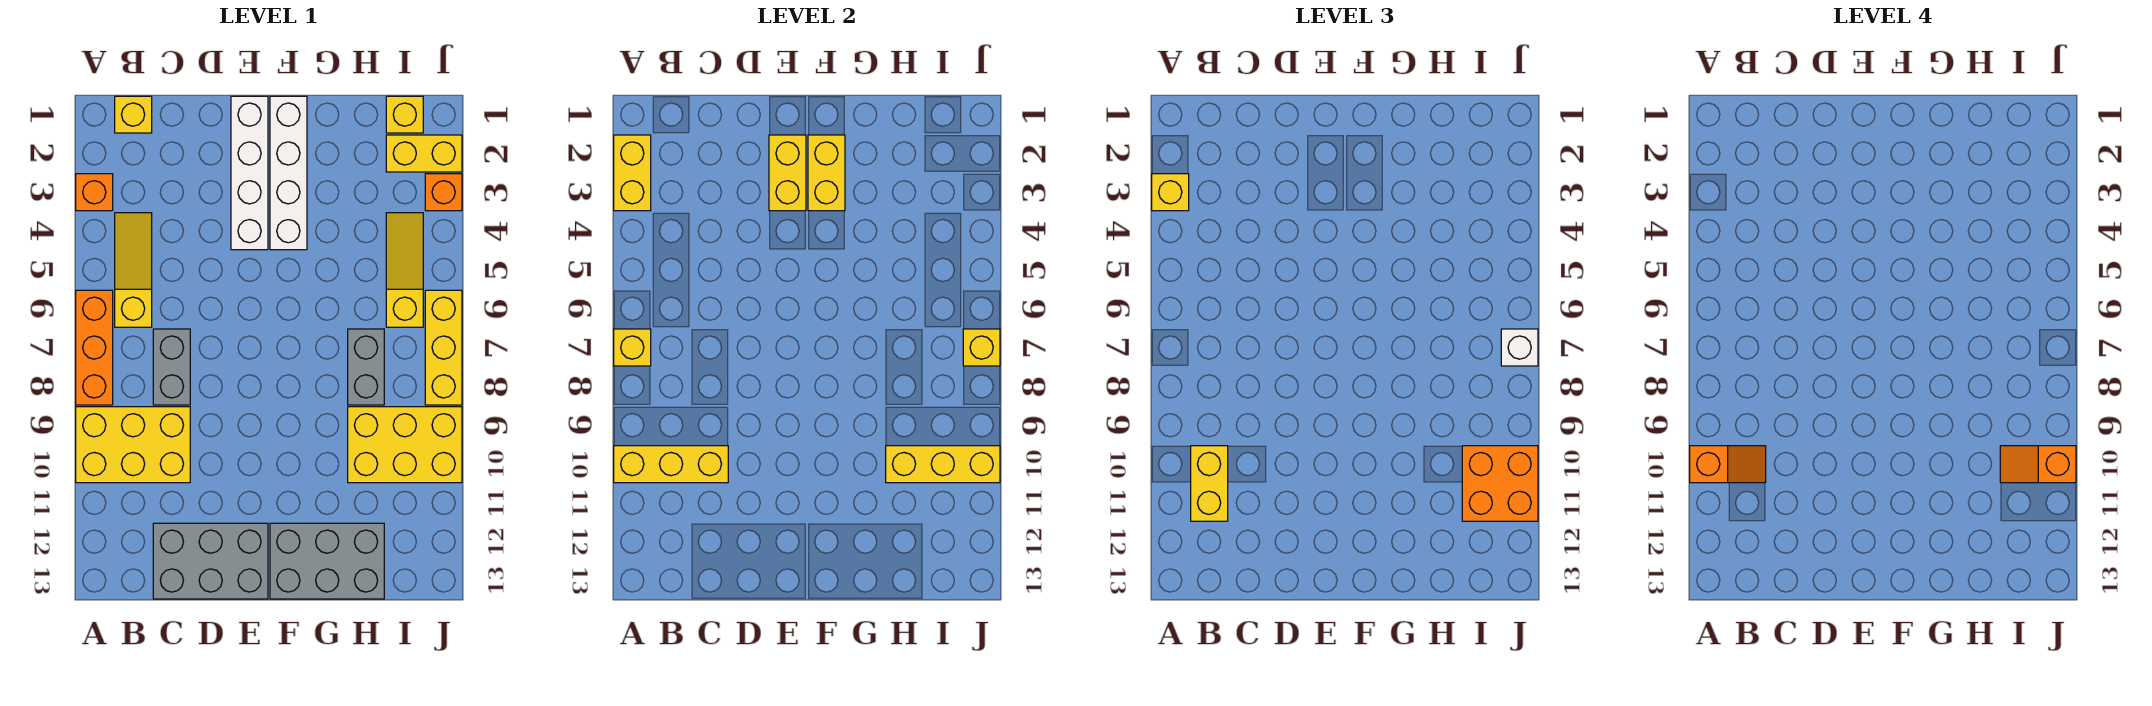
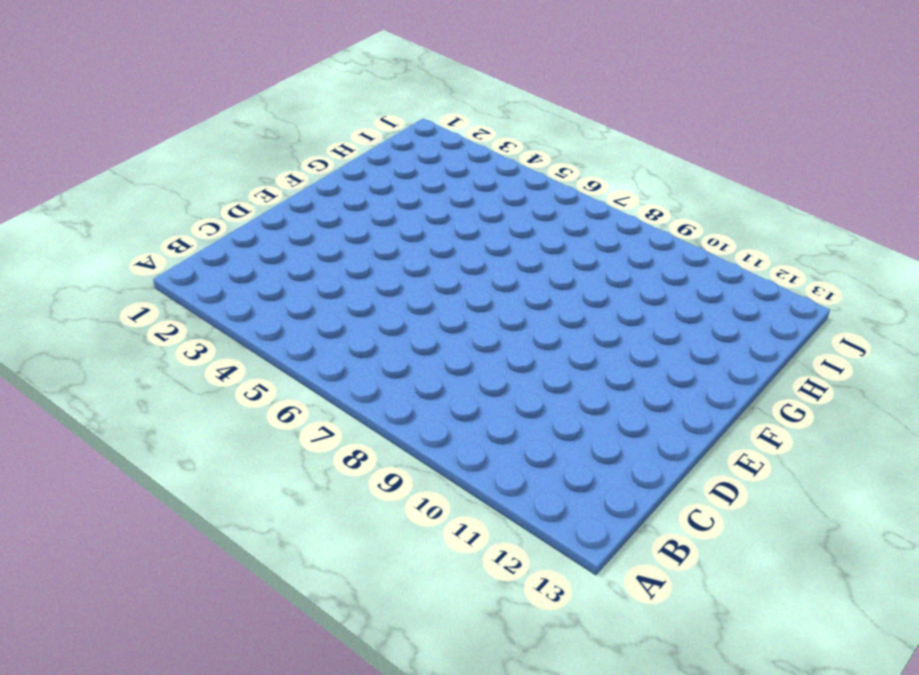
none -> orange 1x1 brick [76,174,113,211]
none -> orange 1x3 brick [76,290,113,405]
none -> yellow 2x3 brick [76,407,190,483]
none -> yellow 1x1 brick [115,96,152,133]

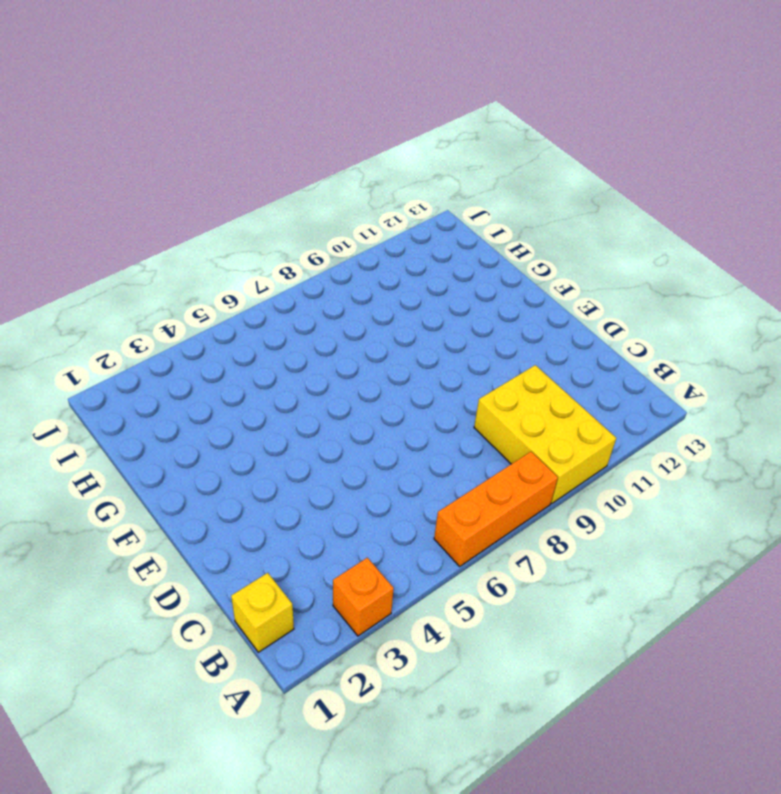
none -> yellow 1x3 slope [115,213,152,327]
none -> grey 1x2 brick [153,329,190,405]
none -> grey 2x3 brick [153,523,268,599]
none -> white 1x4 brick [231,96,268,250]

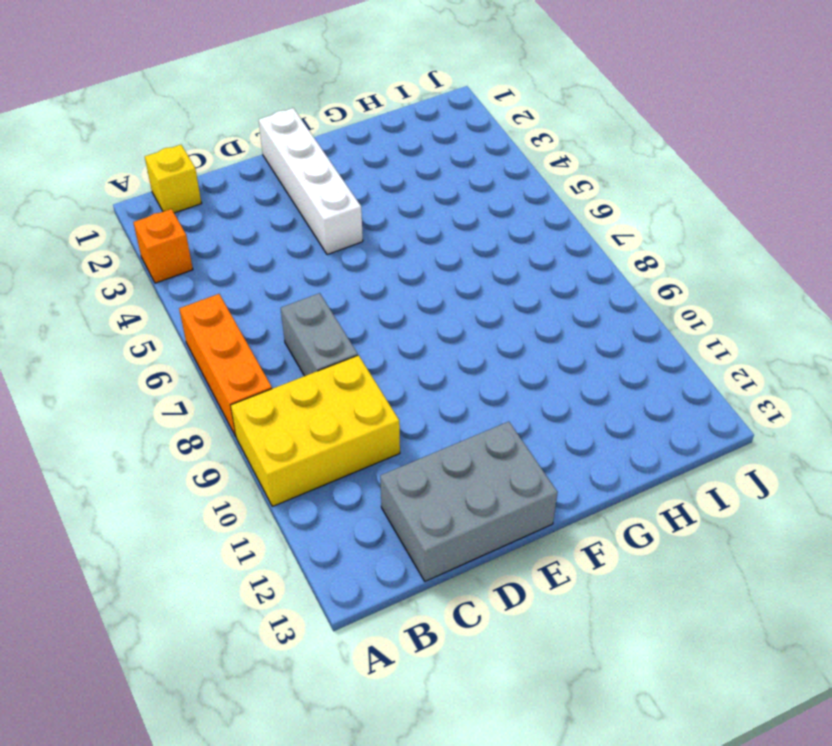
none -> yellow 1x3 slope [115,213,152,327]
none -> white 1x4 brick [270,96,307,250]
none -> grey 2x3 brick [270,523,384,599]
none -> grey 1x2 brick [348,329,384,405]

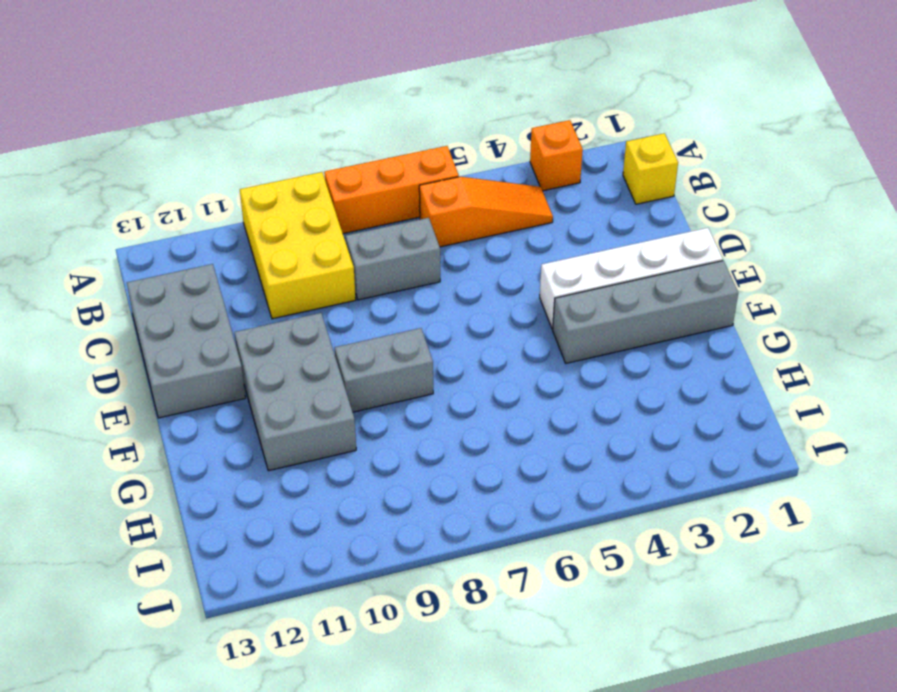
orange 1x3 slope [419,177,553,247] -> yellow 1x3 slope [115,213,152,327]
grey 2x3 brick [234,313,356,471] -> grey 2x3 brick moved to [270,523,384,599]
grey 1x4 brick [553,261,738,363] -> white 1x4 brick [270,96,307,250]
grey 1x2 brick [335,328,433,412] -> grey 1x2 brick moved to [348,329,384,405]
none -> yellow 2x3 brick [348,407,462,483]
none -> yellow 1x1 brick [386,96,423,133]
none -> yellow 1x2 brick [386,135,462,172]
none -> yellow 1x3 slope [386,213,423,327]

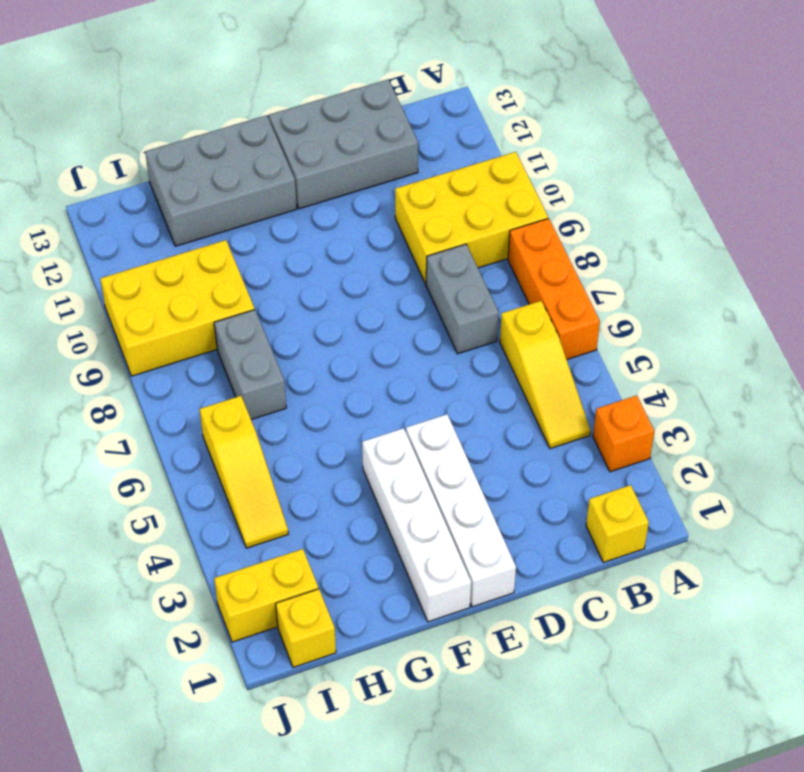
none -> orange 1x1 brick [425,174,462,211]
none -> yellow 1x3 brick [425,290,462,405]
none -> yellow 1x2 brick [614,135,651,211]
none -> yellow 1x1 brick [614,329,651,366]

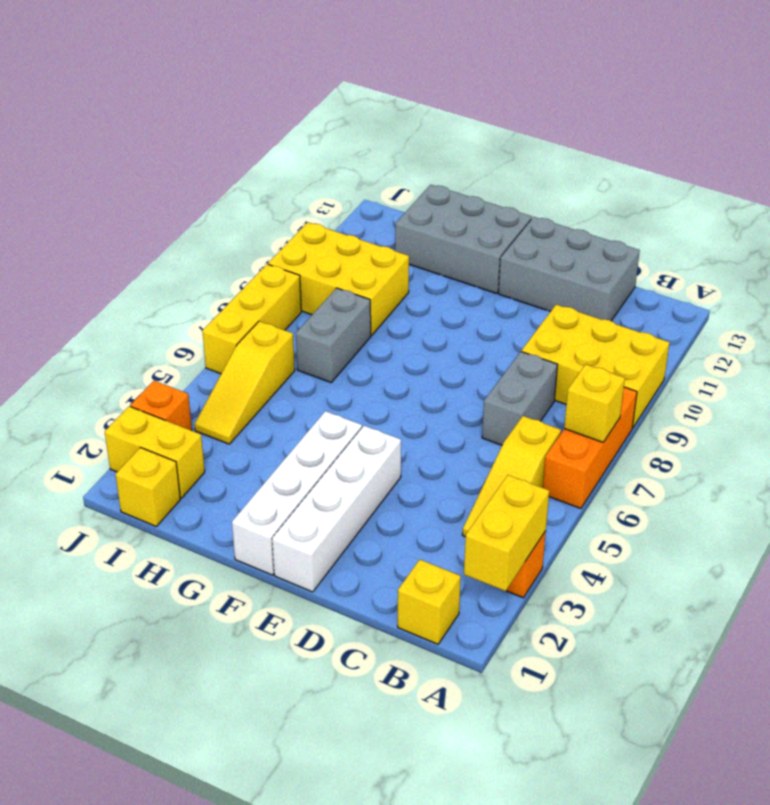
none -> yellow 1x3 brick [614,446,728,483]
none -> yellow 1x2 brick [769,135,806,211]
none -> yellow 1x2 brick [808,135,845,211]
none -> yellow 1x3 brick [886,446,1000,483]

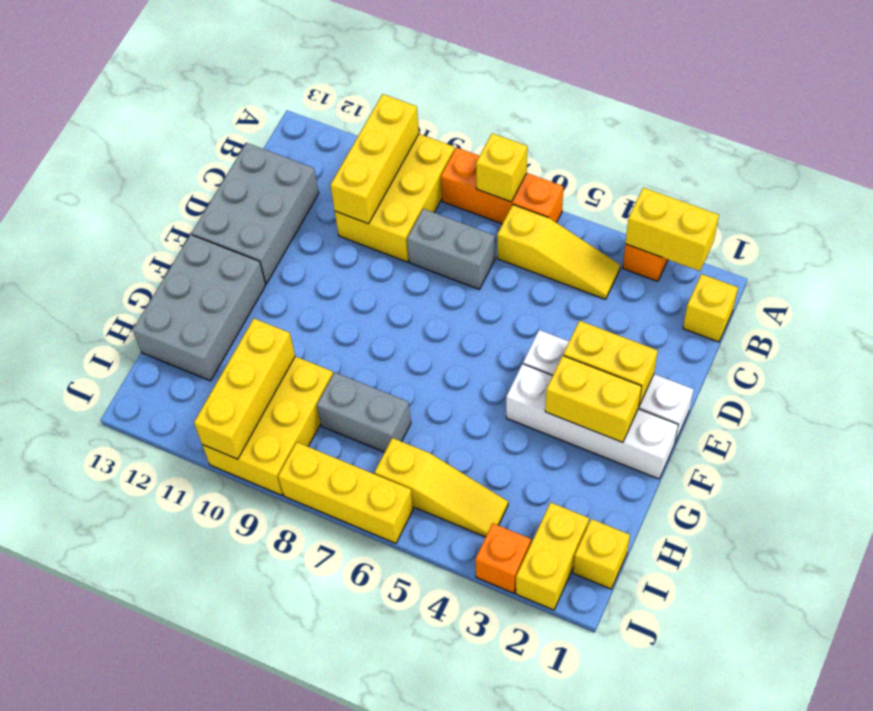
none -> yellow 1x1 brick [963,329,1000,366]
none -> yellow 1x1 brick [1152,174,1189,211]
none -> yellow 1x2 brick [1191,446,1228,521]
none -> orange 2x2 brick [1462,446,1538,521]

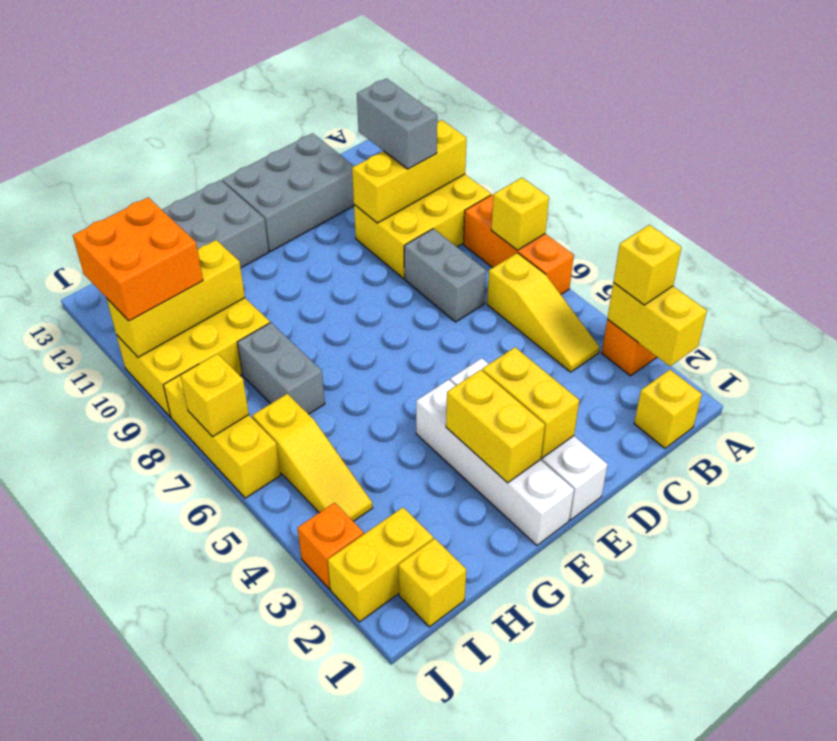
grey 1x2 brick [357,78,437,169] -> yellow 1x2 brick [1191,446,1228,521]
none -> white 1x1 brick [1501,329,1538,366]
none -> orange 1x2 slope [1690,446,1766,483]
none -> orange 1x2 slope [2000,446,2076,483]

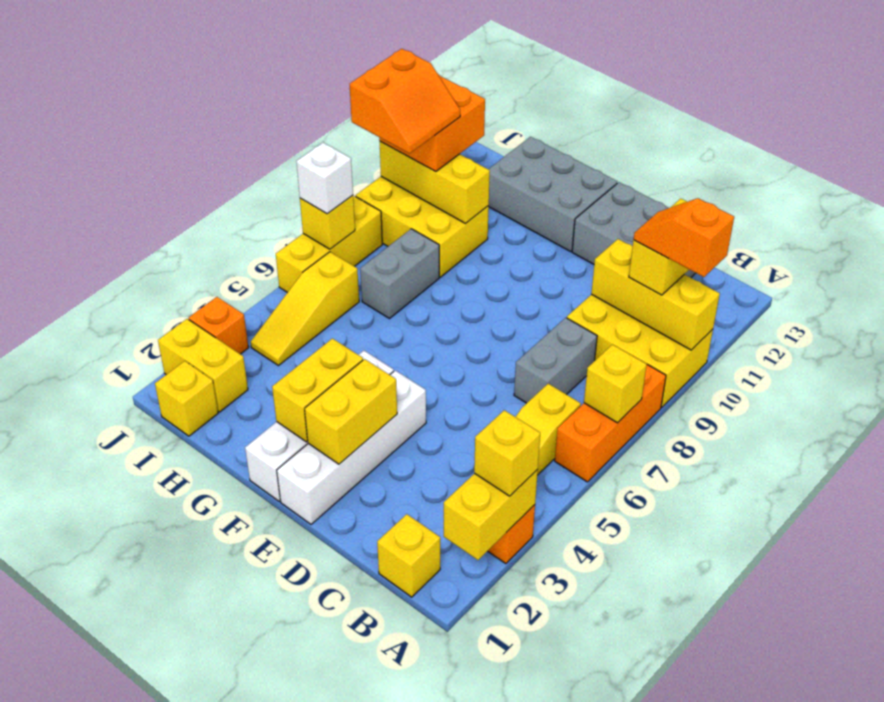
orange 2x2 slope [350,49,460,154] -> orange 1x2 slope [2000,446,2076,483]

